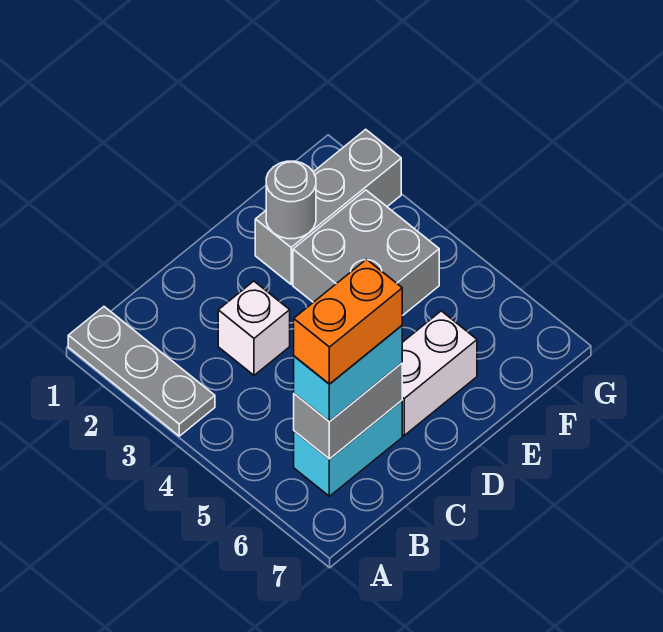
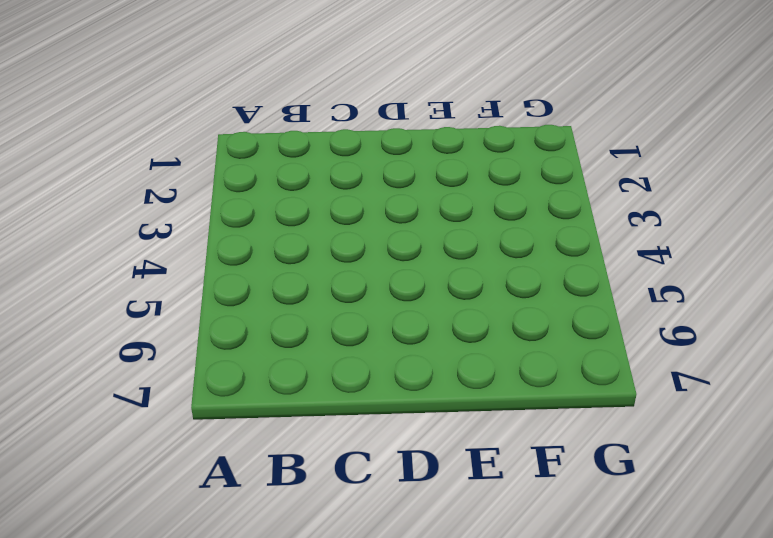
none -> grey 1x3 plate [68,307,215,436]
none -> cyan 1x2 brick [294,401,402,496]

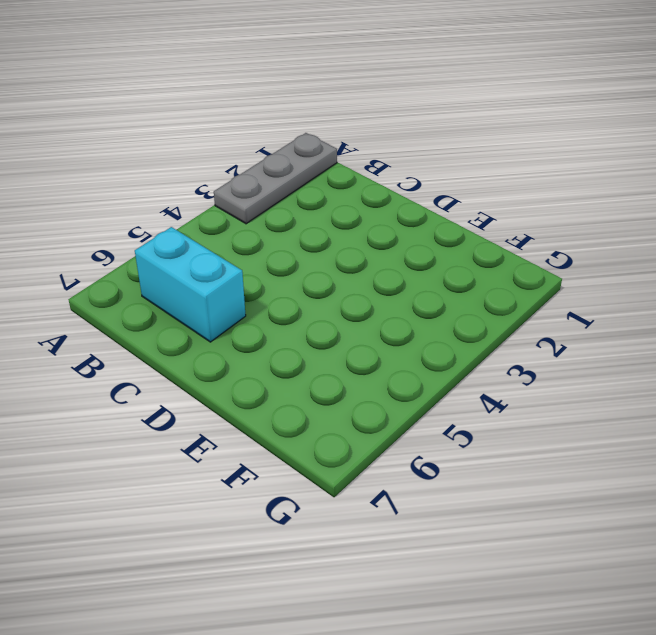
none -> white 1x1 brick [218,281,290,375]
none -> white 1x2 brick [402,311,477,436]

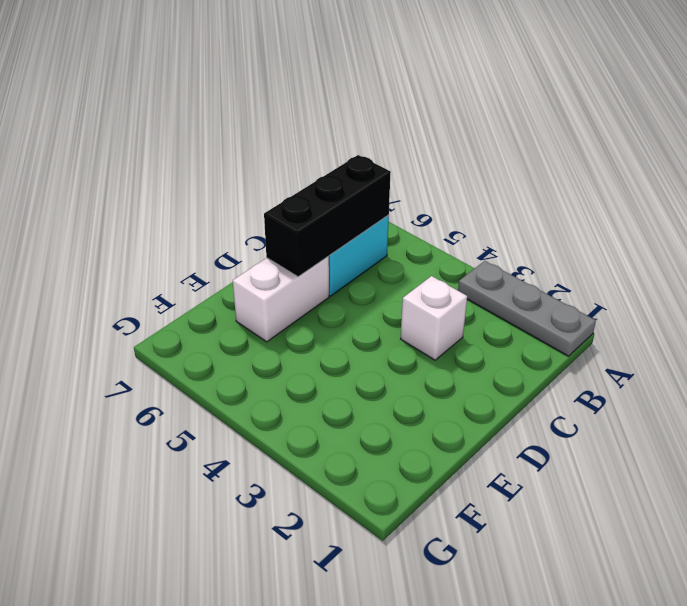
black 1x3 brick [264,155,391,277] -> grey 1x2 brick [294,363,402,459]
none -> grey 1x3 brick [255,129,401,284]
none -> grey 2x2 brick [293,190,439,316]

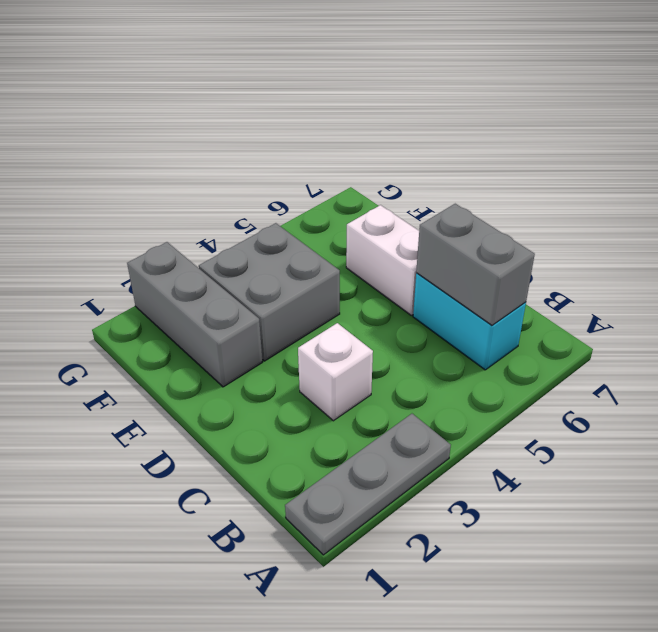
none -> grey 1x1 round brick [266,161,316,239]
none -> cyan 1x2 brick [294,326,402,422]

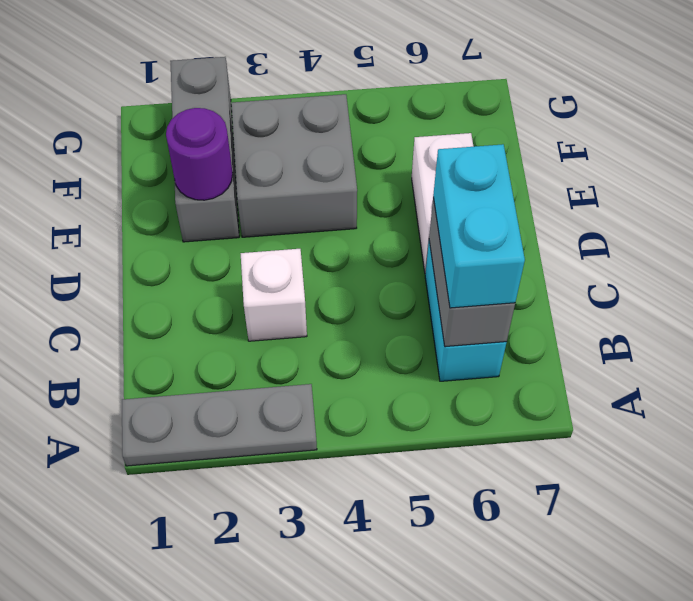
purple 1x1 round brick [166,108,233,200] -> grey 1x1 round brick [266,161,316,239]
none -> orange 1x2 brick [294,259,402,384]

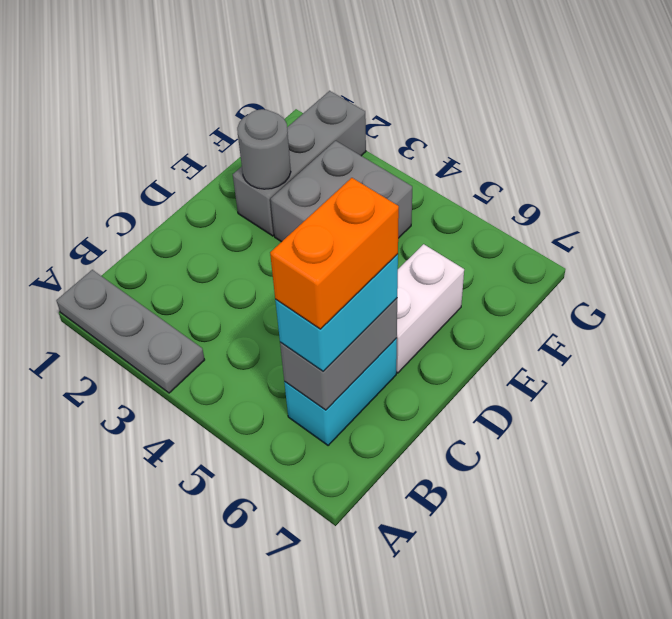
none -> white 1x1 brick [218,281,290,375]

